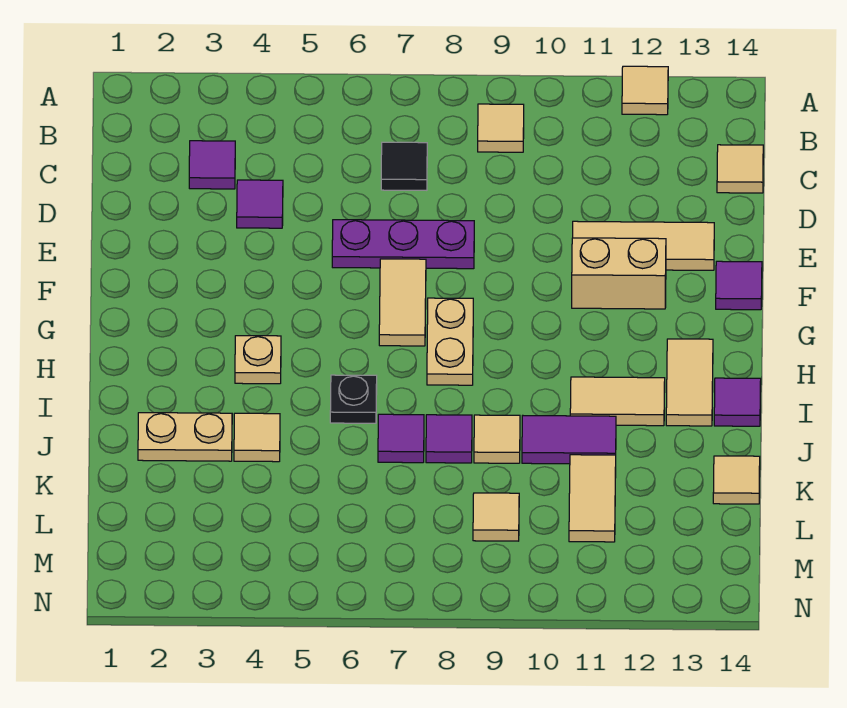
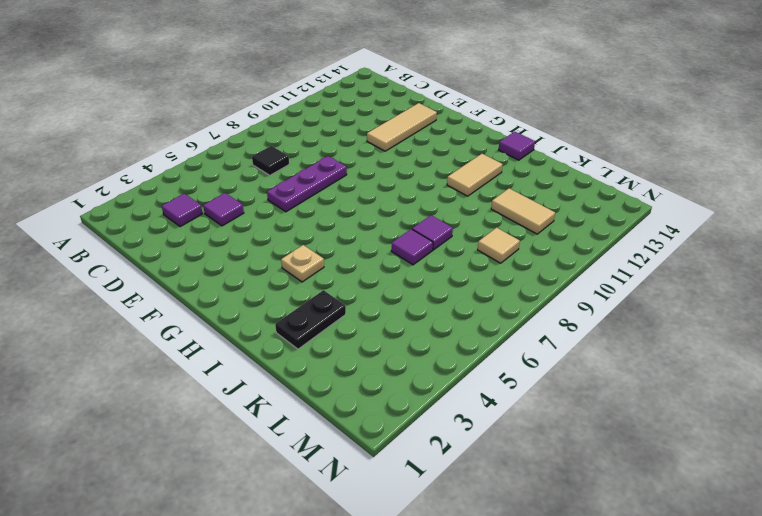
black 1x2 plate [275,290,346,349] -> tan 1x2 plate [138,413,232,461]
none -> tan 1x1 tile [622,66,668,115]
none -> tan 1x1 tile [478,104,524,152]
none -> tan 1x1 tile [717,145,763,193]

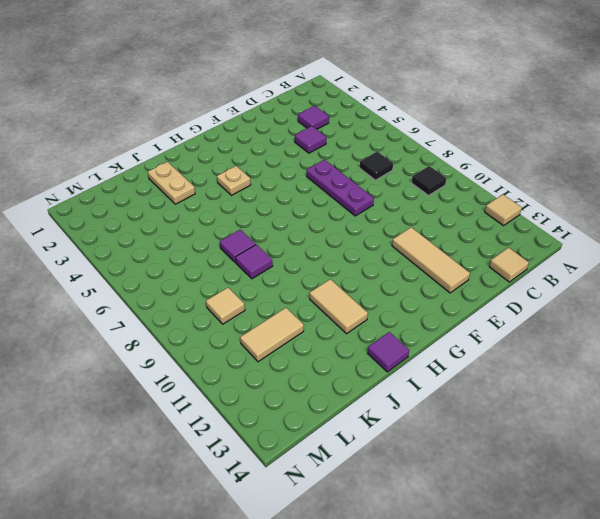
black 1x1 tile [412,166,446,195] -> tan 1x1 tile [478,104,524,152]
none -> tan 1x2 tile [379,259,426,346]
none -> tan 1x2 brick [572,238,666,309]
none -> purple 1x1 tile [716,261,762,310]

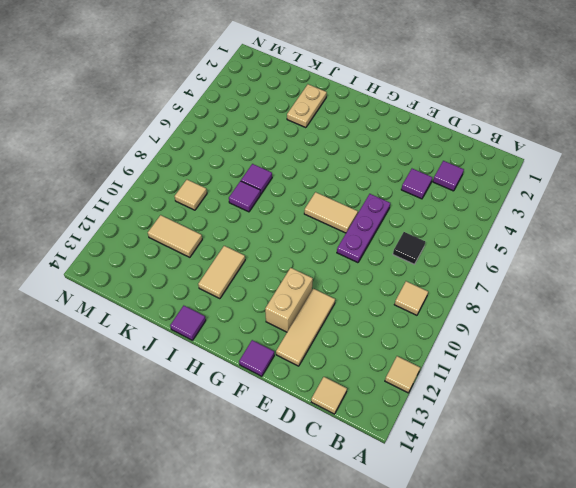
none -> tan 1x2 plate [427,298,473,385]
none -> tan 1x1 plate [235,336,281,384]
none -> tan 1x2 tile [666,339,713,426]

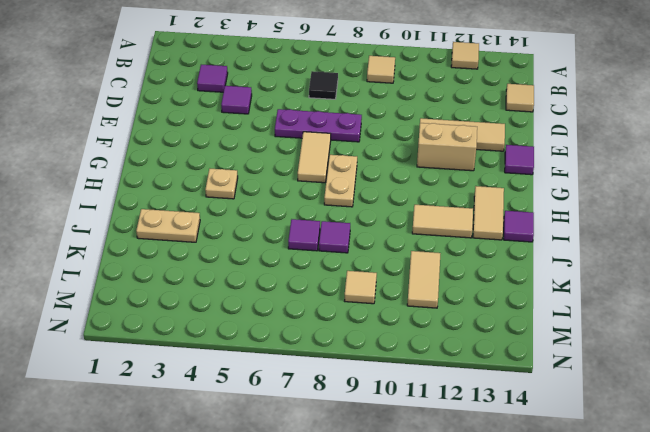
none -> black 1x1 plate [330,375,377,423]
none -> tan 1x1 tile [234,413,280,462]
none -> tan 1x1 tile [474,415,520,463]

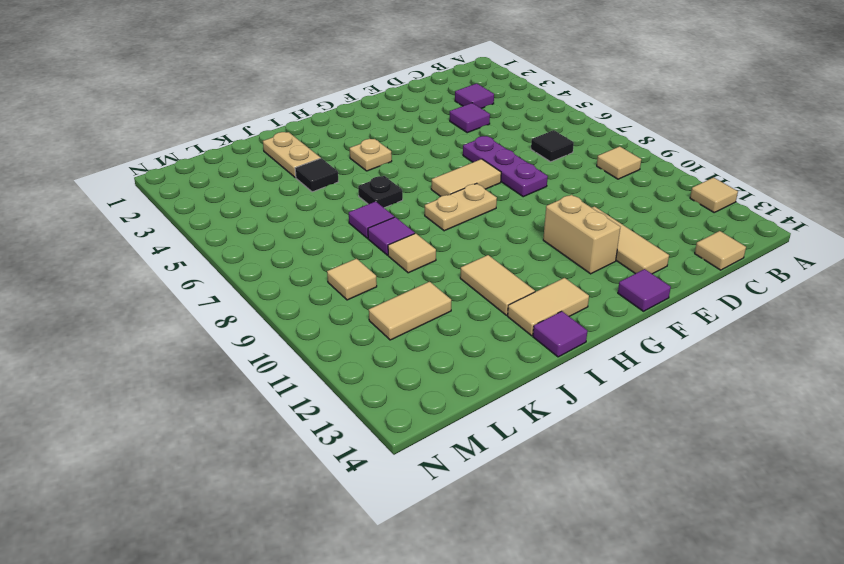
black 1x1 tile [295,158,339,192] -> tan 1x1 tile [234,413,280,462]
none -> purple 1x2 tile [522,416,616,464]
none -> tan 1x1 tile [713,456,760,504]

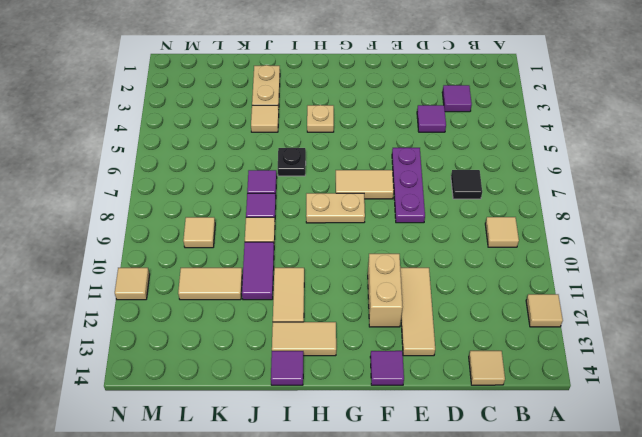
tan 1x1 tile [115,268,150,300] -> tan 1x1 tile moved to [713,456,760,504]

